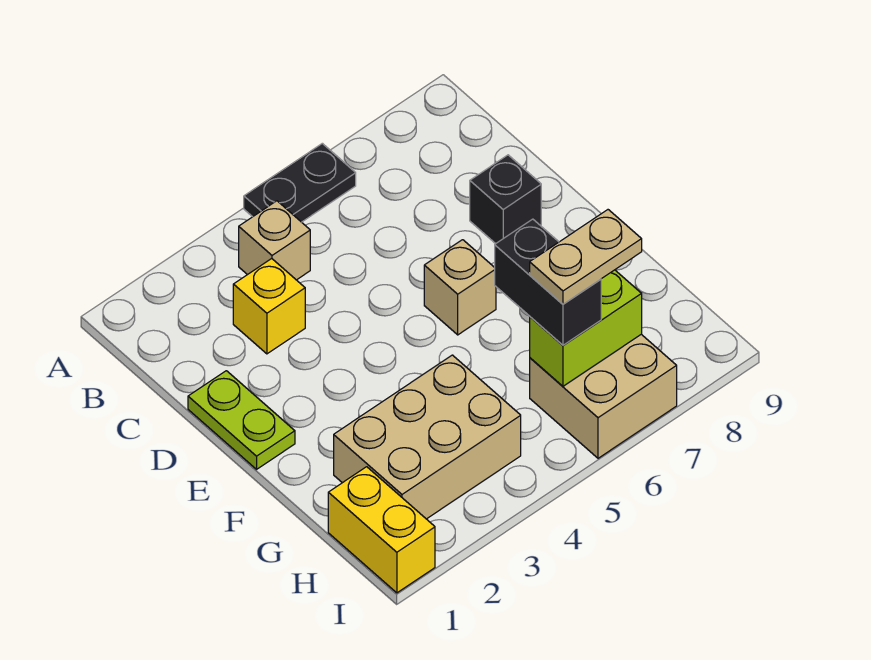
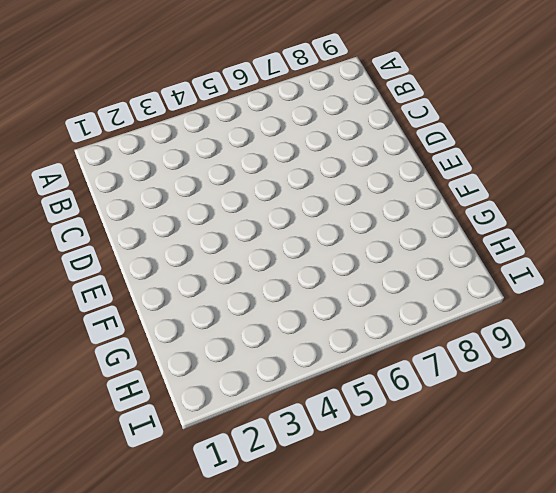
none -> black 1x2 plate [244,143,356,222]
none -> tan 1x1 brick [239,201,310,280]
none -> yellow 1x1 brick [233,259,305,354]

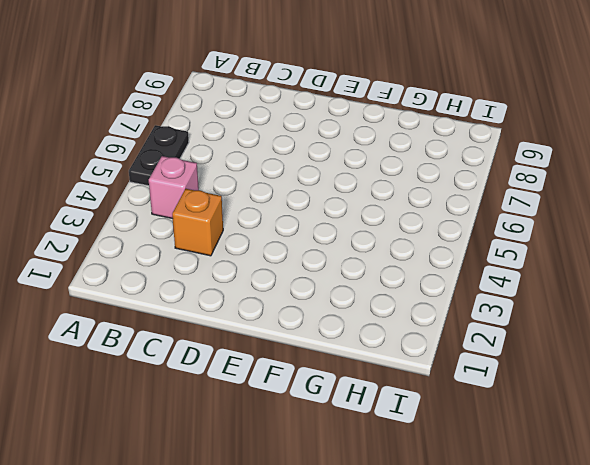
pink 1x1 brick [149,156,199,219] -> tan 1x1 brick [239,201,310,280]
orange 1x1 brick [172,189,223,256] -> yellow 1x1 brick [233,259,305,354]
none -> lime 1x2 plate [188,371,295,469]
none -> black 1x1 brick [470,155,541,244]
none -> tan 1x1 brick [424,240,496,335]

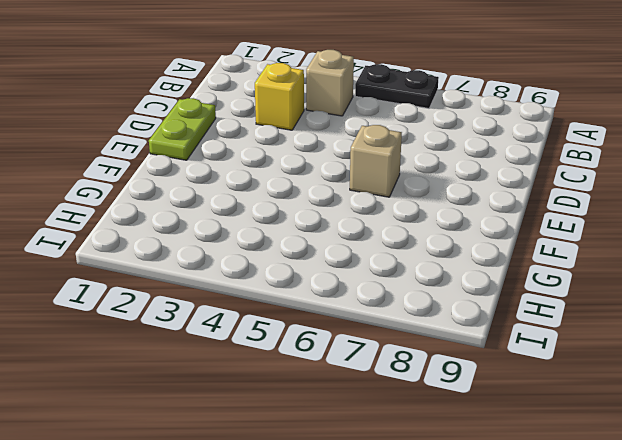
none -> black 1x1 brick [470,155,541,244]
none -> tan 2x3 brick [334,355,521,519]
none -> yellow 1x2 brick [328,467,435,593]

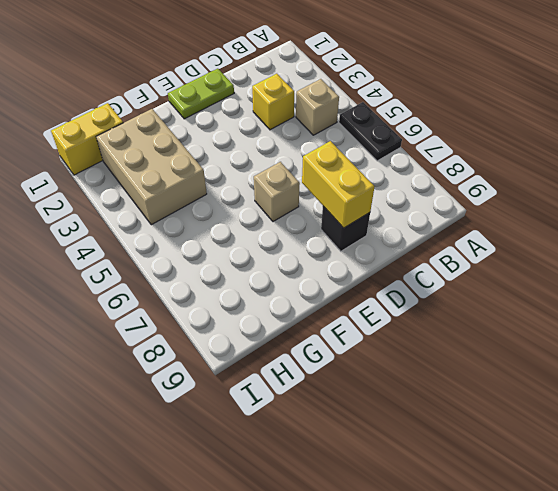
yellow 1x2 brick [302,141,375,228] -> none
none -> tan 2x2 brick [530,334,677,458]
none -> lime 1x2 brick [530,270,642,386]
none -> black 1x2 brick [495,219,601,345]

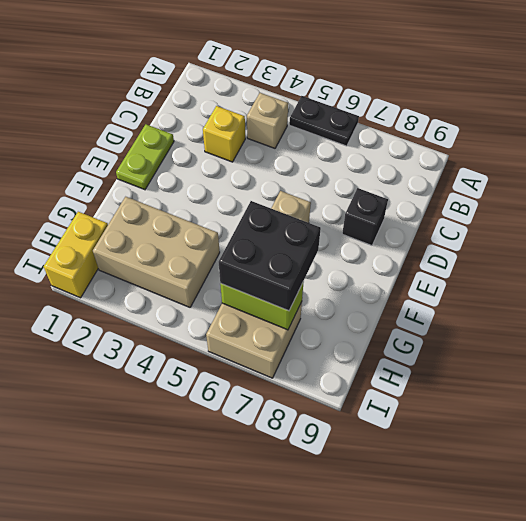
black 2x2 brick [219,201,321,311] -> black 1x2 brick [495,219,601,345]
none -> tan 1x2 plate [530,210,642,304]

